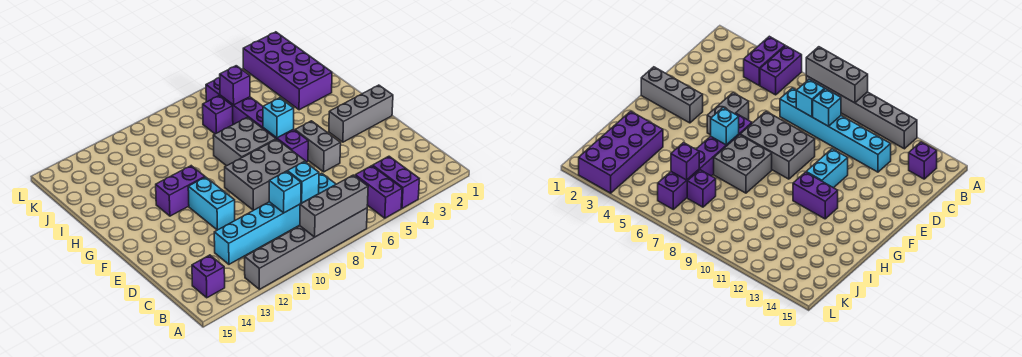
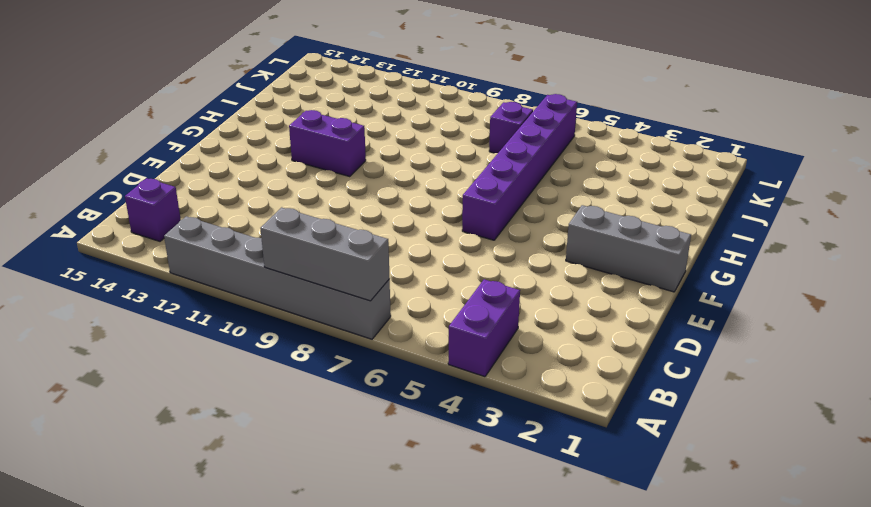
none -> purple 1x2 brick [355,166,402,218]
none -> cyan 1x6 brick [214,173,336,264]
none -> grey 1x2 brick [295,121,341,172]

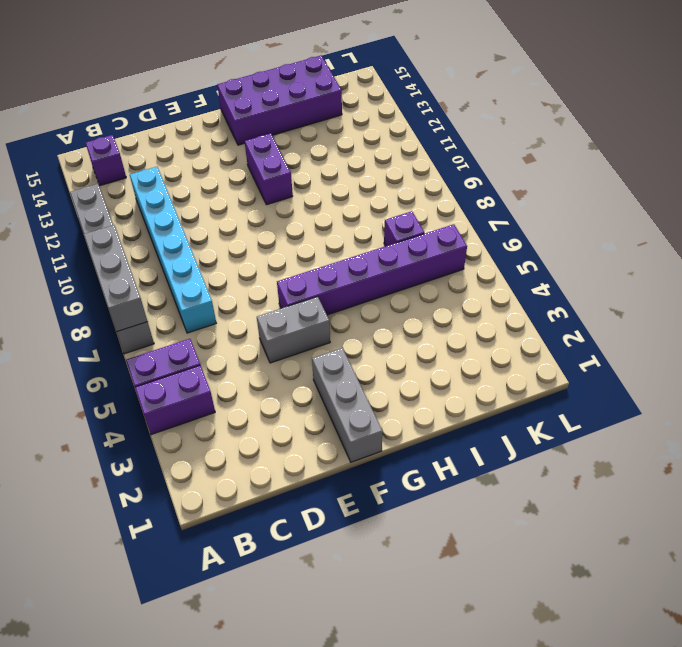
purple 2x4 brick [217,56,342,145] -> purple 2x4 brick moved to [243,32,332,110]
none -> grey 2x3 brick [225,139,306,210]
none -> cyan 1x2 brick [188,177,235,230]
none -> grey 2x2 brick [213,117,276,166]

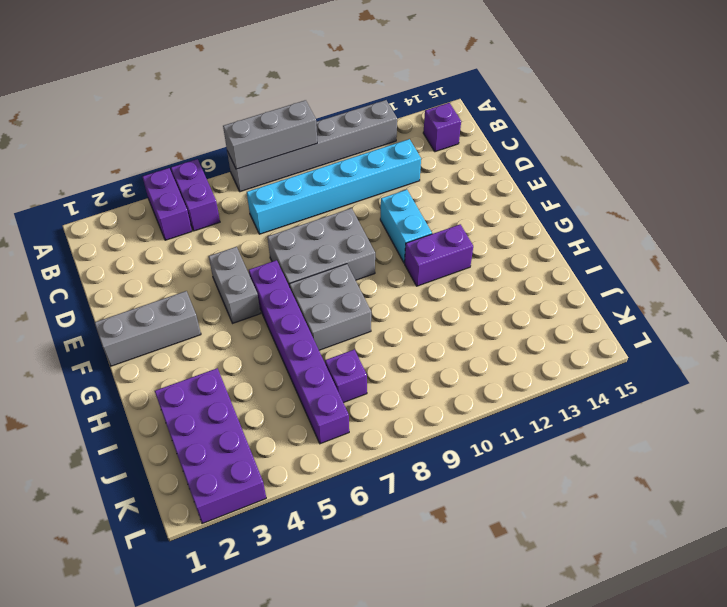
none -> cyan 1x1 brick [287,162,319,203]
none -> cyan 1x1 brick [269,171,301,213]
none -> cyan 1x1 brick [263,98,294,138]

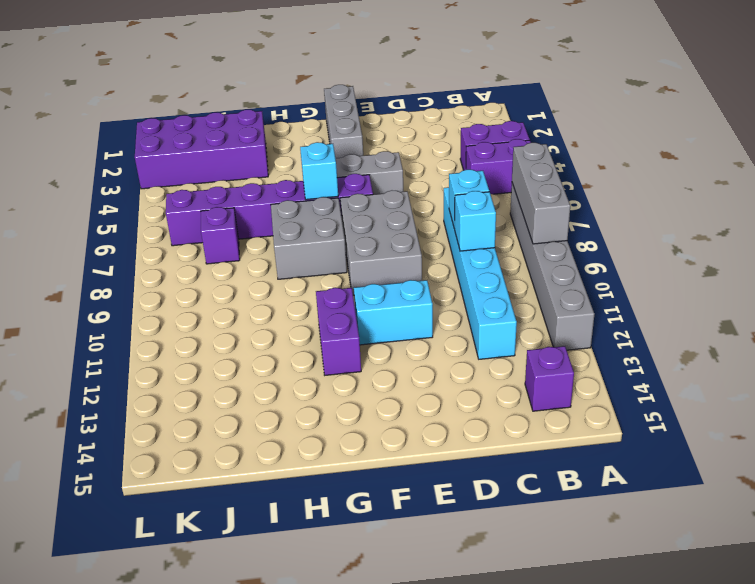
none -> purple 1x1 brick [220,66,250,105]

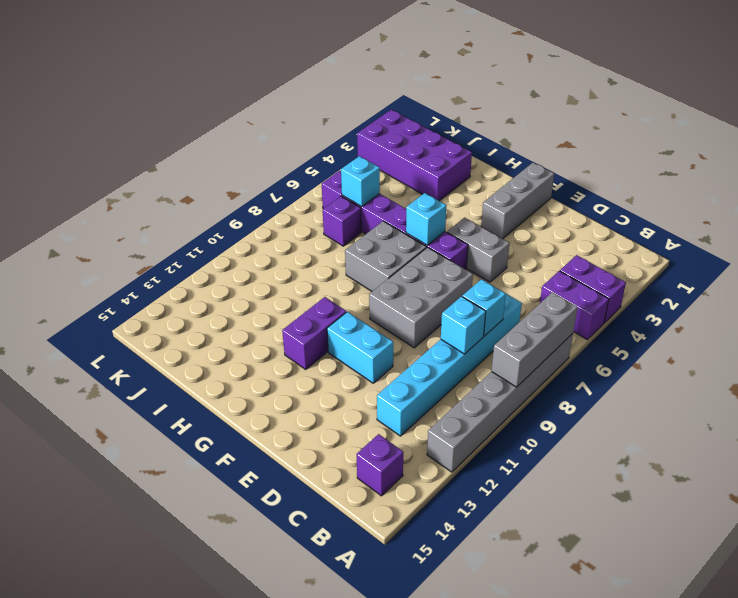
cyan 1x1 brick [341,156,380,207] -> purple 1x1 brick [220,66,250,105]

